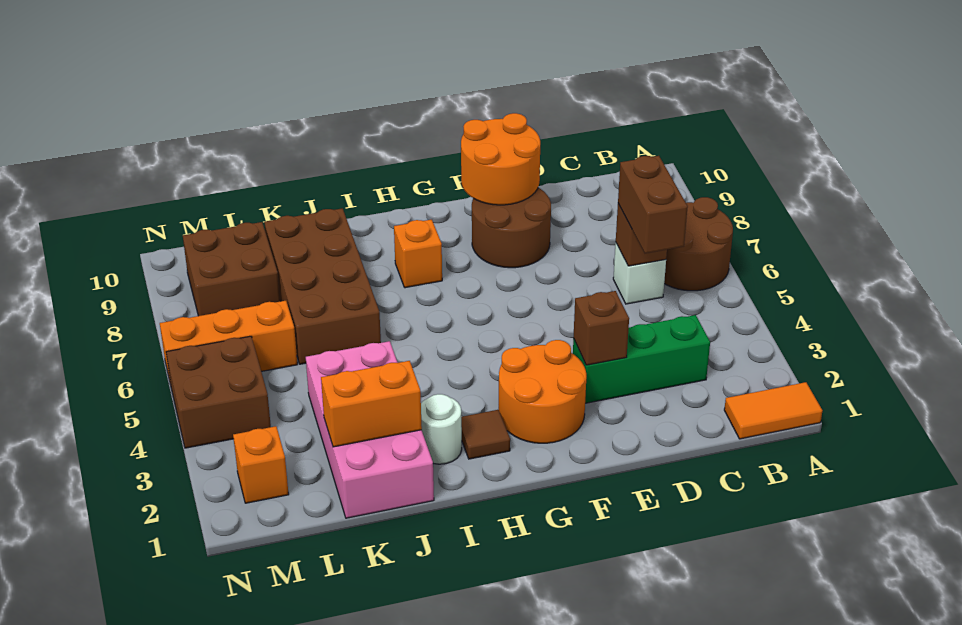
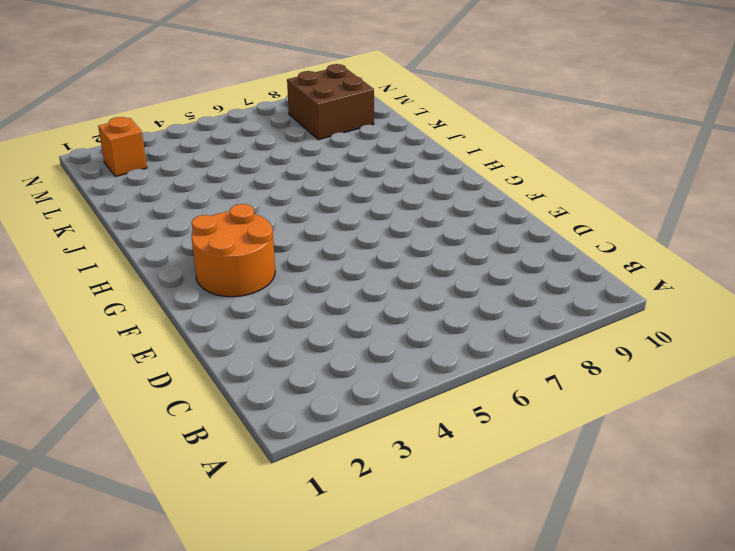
none -> orange 1x2 tile [724,382,822,439]
none -> brown 2x2 round brick [664,197,733,291]
none -> green 1x3 brick [573,315,710,403]

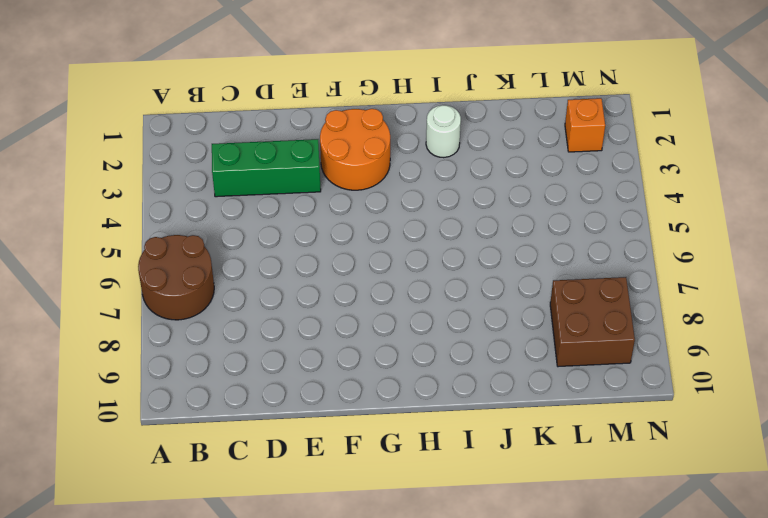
none -> orange 1x2 tile [724,382,822,439]
none -> white 1x1 brick [613,244,666,304]
none -> brown 2x2 round brick [472,188,551,268]

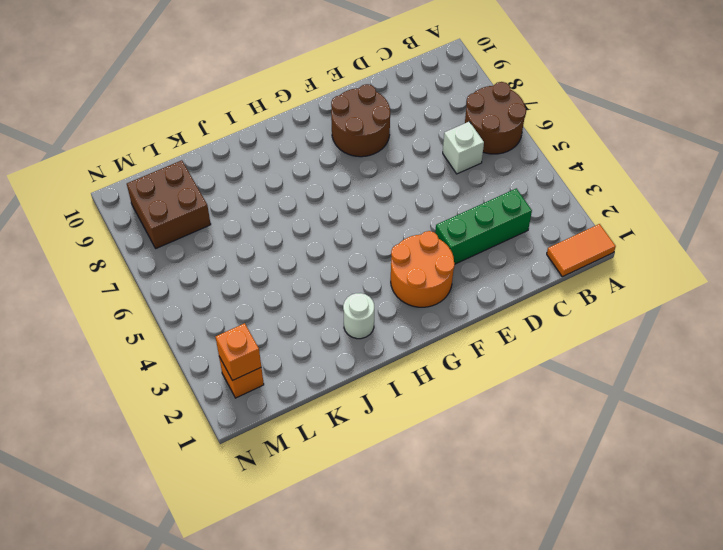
orange 1x1 brick [215,323,261,381] -> orange 1x1 brick moved to [394,220,442,288]
none -> brown 1x1 tile [461,410,510,459]
none -> pink 2x4 brick [306,341,434,518]
none -> brown 2x4 brick [264,208,381,364]

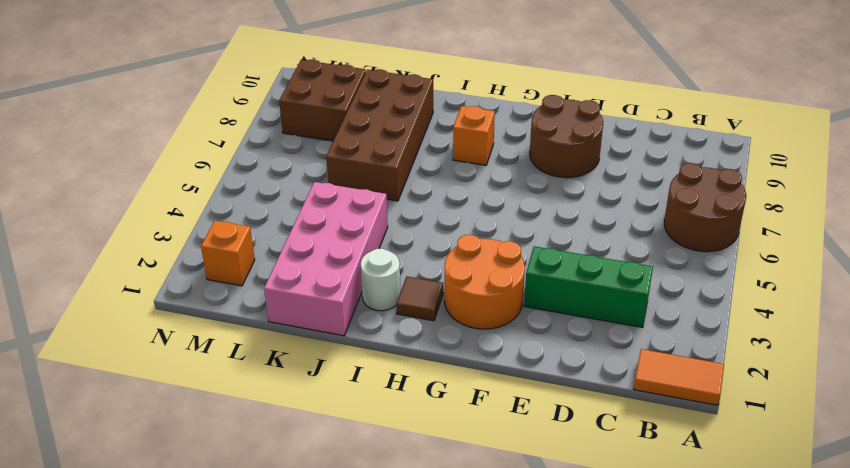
none -> white 1x1 brick [613,244,666,304]
none -> orange 1x3 brick [160,301,297,384]
none -> brown 2x2 brick [166,336,271,448]

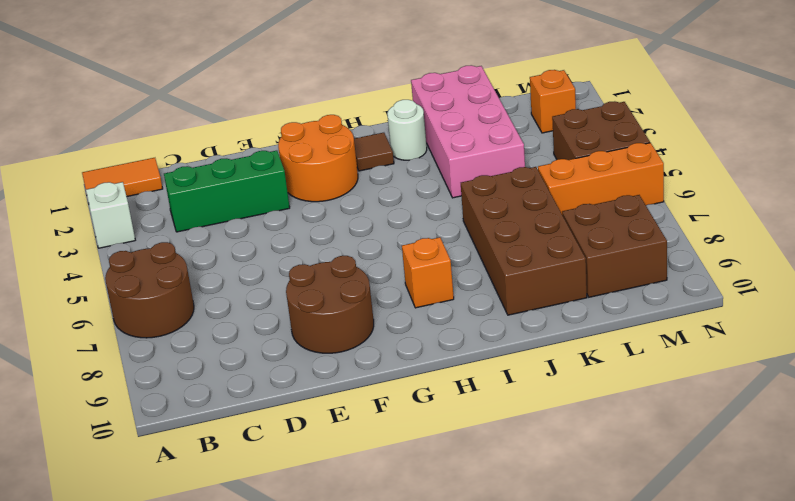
white 1x1 brick [86,182,135,248] -> white 1x1 brick moved to [613,244,666,304]
none -> brown 1x1 brick [616,204,667,266]
none -> brown 1x1 brick [574,291,629,365]
none -> orange 2x2 round brick [461,113,540,205]

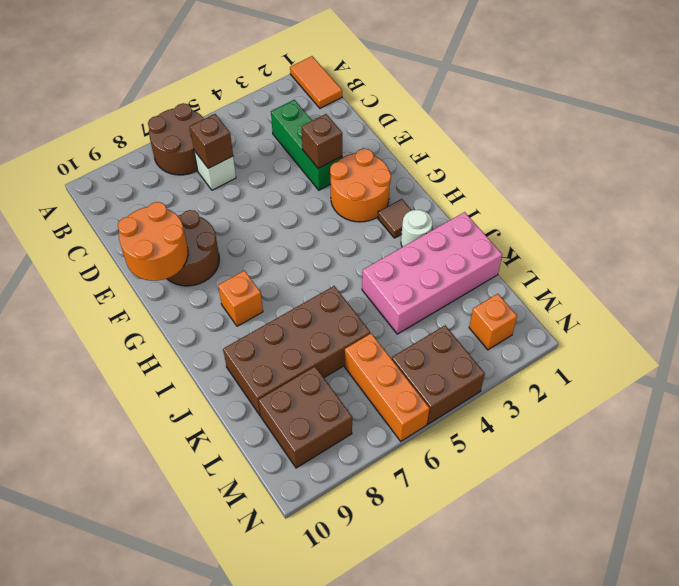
none -> orange 1x2 brick [321,361,422,447]
none -> brown 1x2 brick [618,156,688,253]

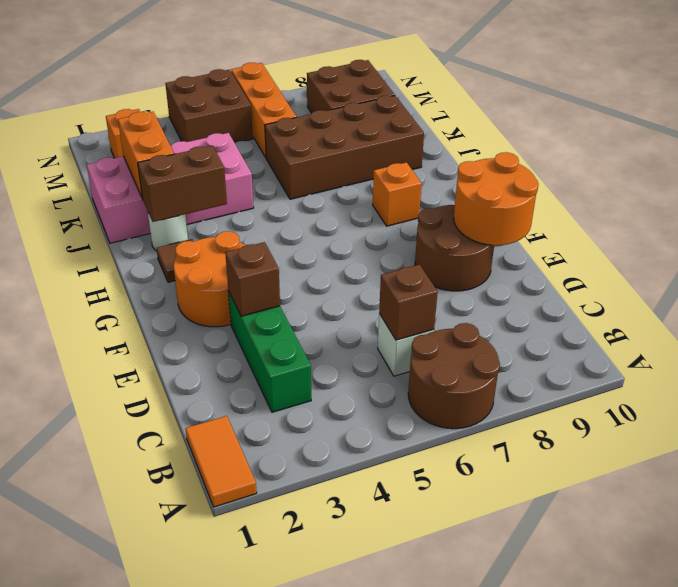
brown 1x2 brick [138,146,227,222] -> brown 1x2 brick moved to [618,156,688,253]

